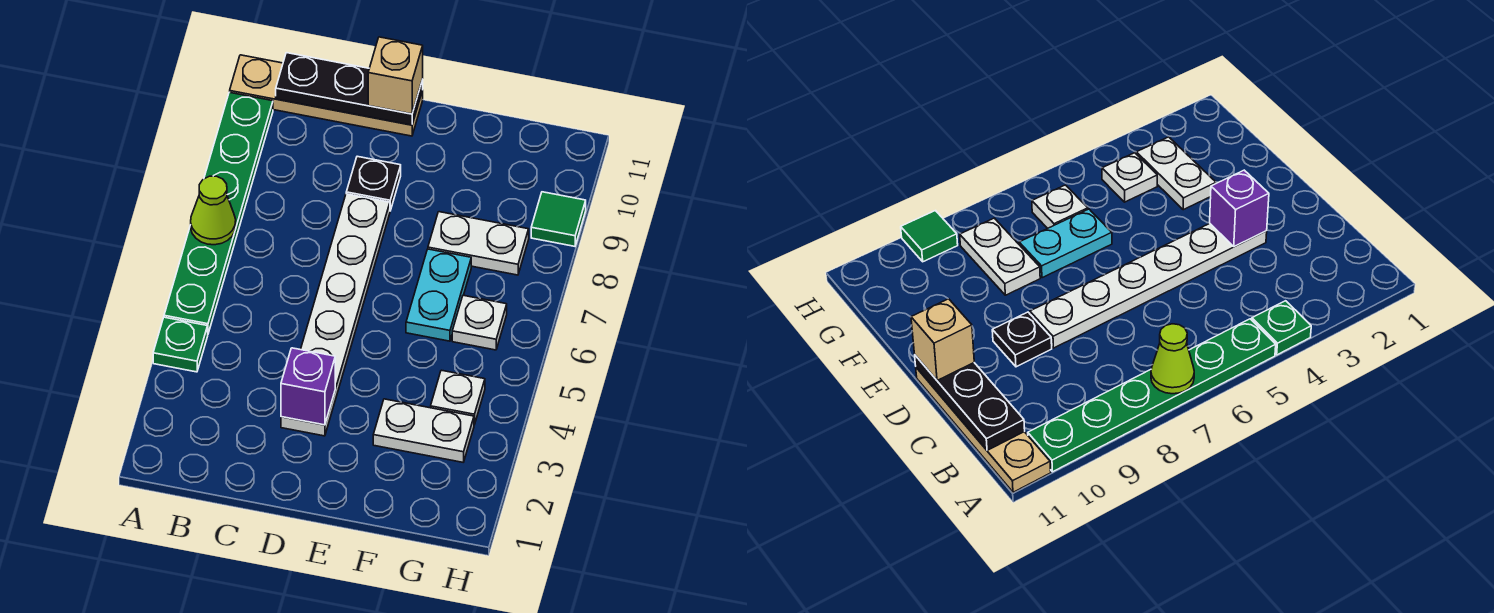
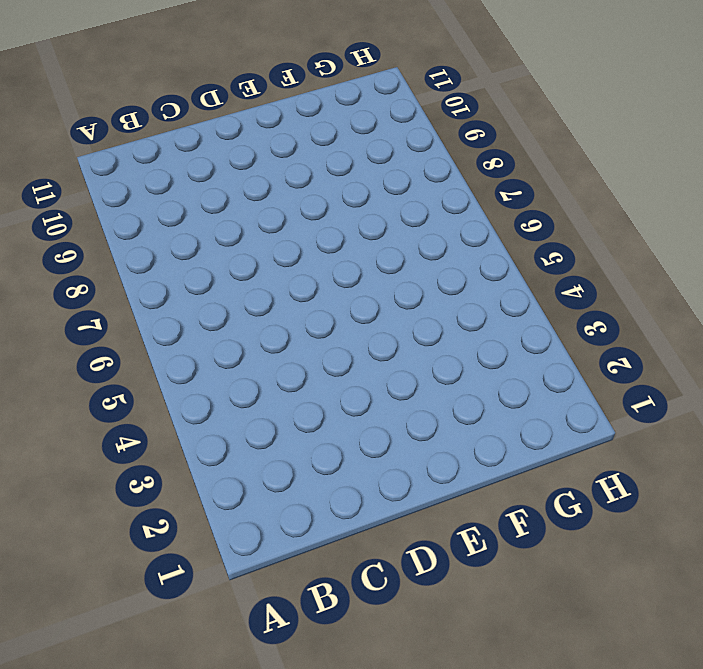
none -> green 1x1 plate [153,317,208,372]
none -> green 1x6 plate [164,92,273,333]
none -> tan 1x4 plate [230,55,423,136]

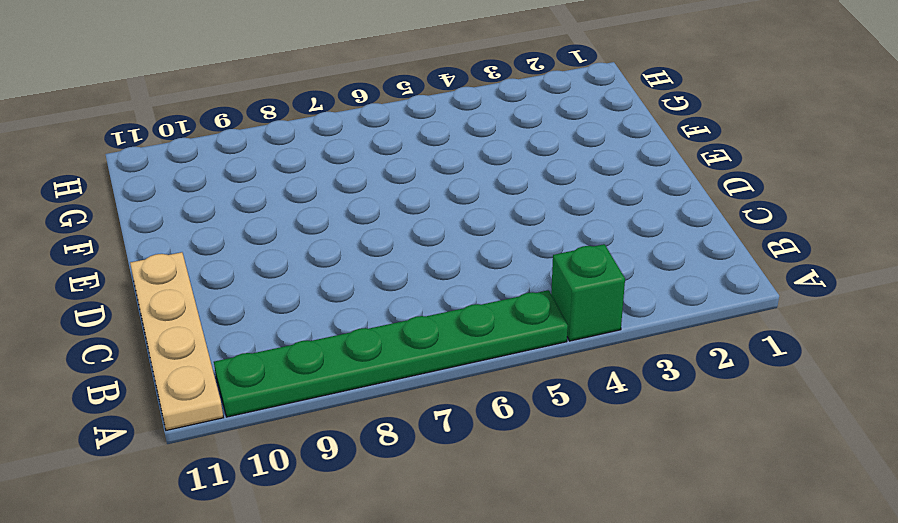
green 1x1 brick [551,244,625,341] -> green 1x1 plate [153,317,208,372]
none -> white 1x6 plate [281,194,390,436]
none -> black 1x1 plate [346,156,401,211]
none -> white 1x2 plate [373,399,474,462]

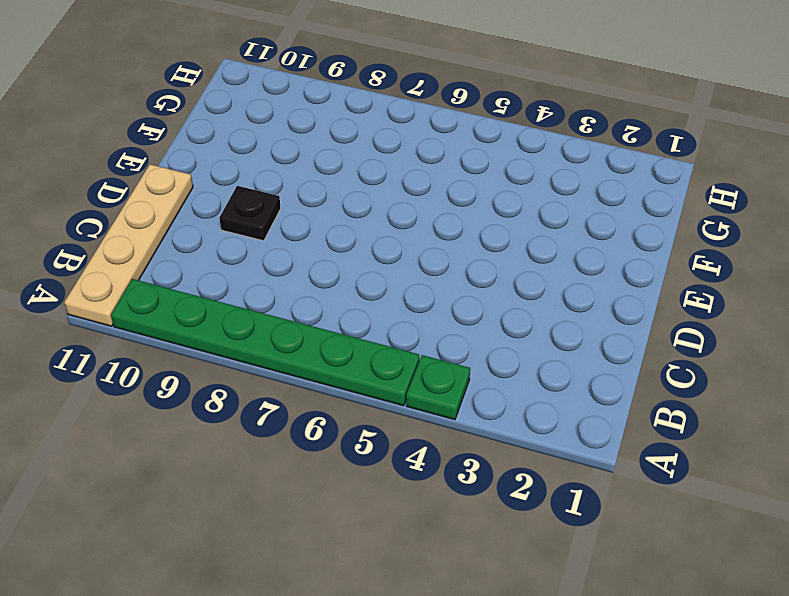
none -> white 1x6 plate [281,194,390,436]
none -> white 1x2 plate [373,399,474,462]
none -> cyan 1x2 plate [406,249,471,341]

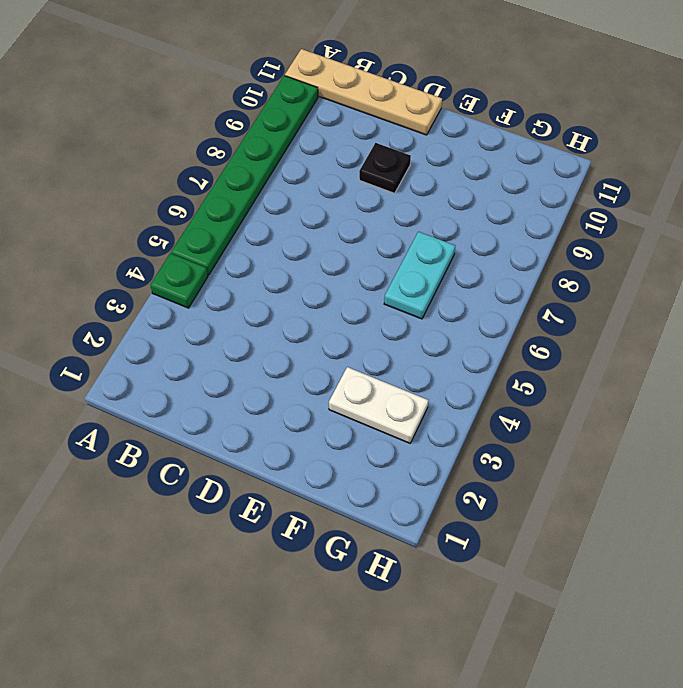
none -> white 1x6 plate [281,194,390,436]
none -> white 1x2 plate [428,212,529,275]
none -> white 1x1 plate [431,370,485,425]

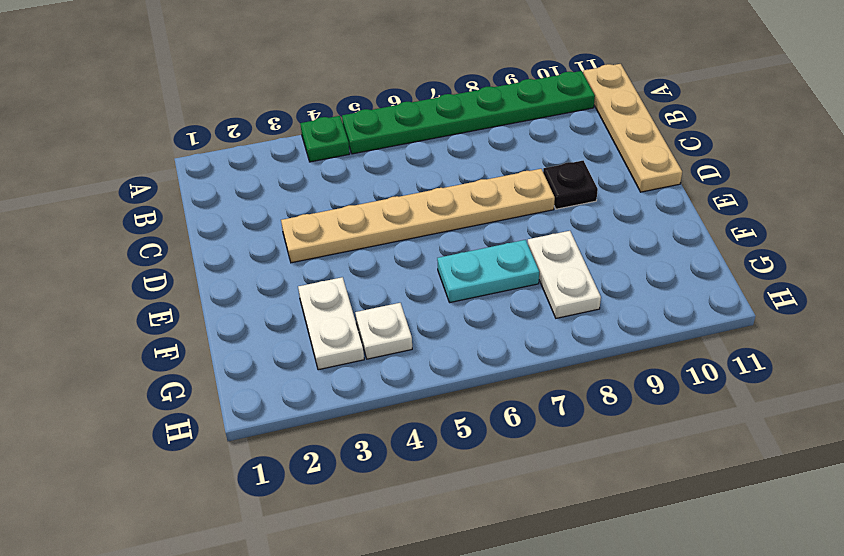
tan 1x6 plate [281,169,555,263] -> white 1x6 plate [281,194,390,436]
none -> white 1x1 plate [452,295,507,350]
none -> green 1x1 tile [531,192,586,246]
none -> lime 1x1 cone [191,176,236,245]

